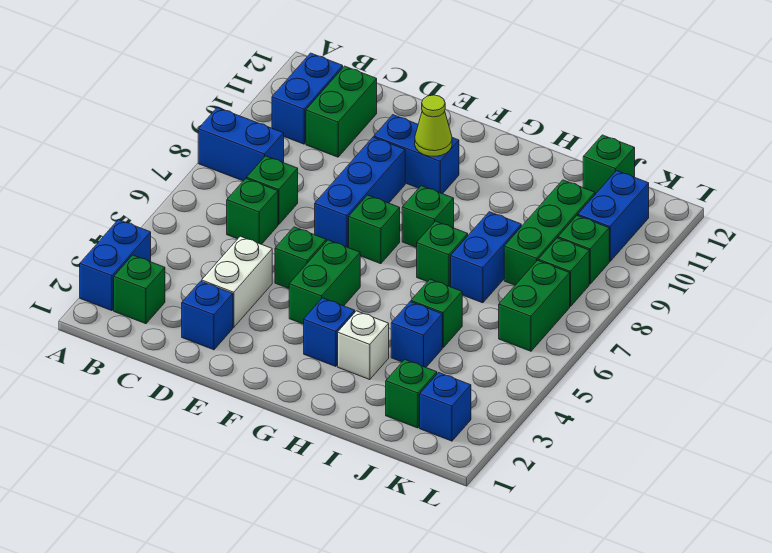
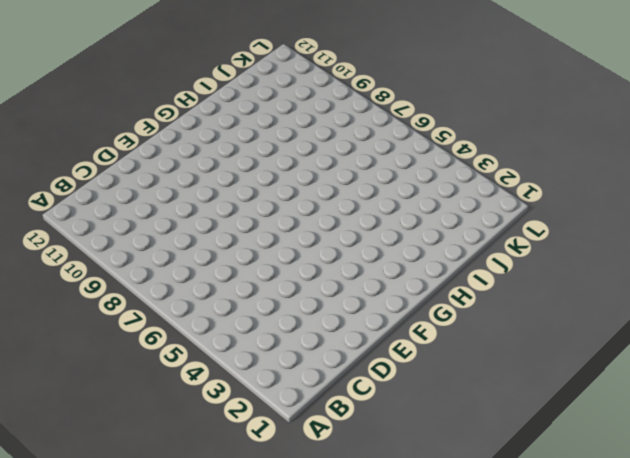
none -> blue 1x2 brick [80,220,151,311]
none -> blue 1x2 brick [198,107,284,181]
none -> green 1x1 brick [114,255,165,324]
none -> blue 1x2 brick [272,53,343,144]

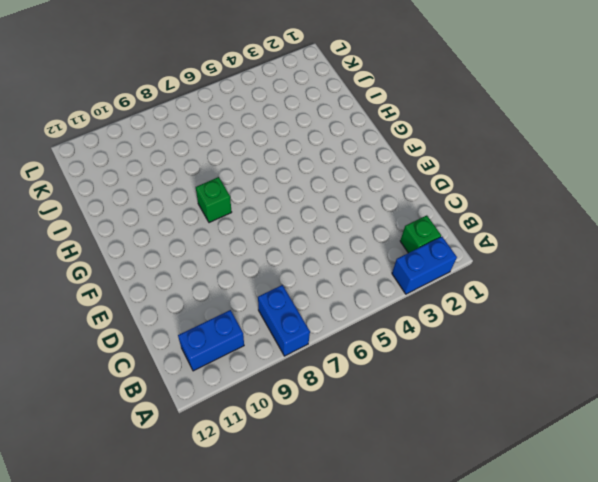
none -> green 1x1 brick [227,178,278,244]
none -> green 1x1 brick [247,156,298,225]
none -> green 1x2 brick [306,66,377,157]
none -> blue 1x1 brick [182,281,233,350]

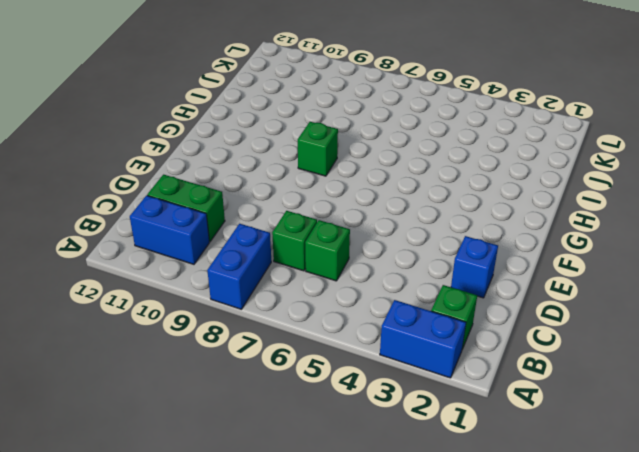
none -> white 1x2 brick [202,236,272,327]
none -> green 1x1 brick [275,227,326,288]
none -> blue 1x3 brick [315,137,405,248]
none -> blue 1x2 brick [374,115,459,194]

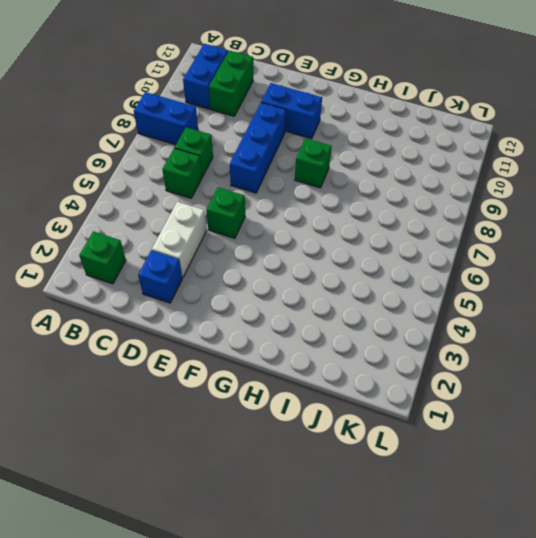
none -> blue 1x2 brick [80,220,151,311]
none -> green 1x2 brick [289,240,360,324]
none -> green 1x1 brick [349,195,400,264]
none -> blue 1x1 brick [304,298,355,367]

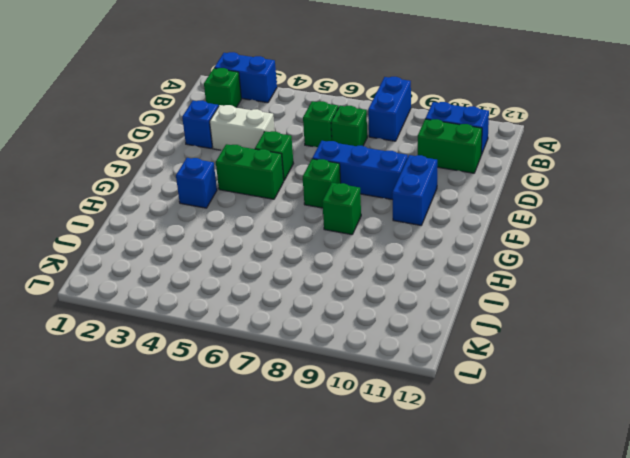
none -> white 1x1 brick [338,311,389,380]
none -> green 1x1 brick [417,221,468,287]
none -> blue 1x1 brick [391,302,442,367]
none -> green 1x1 brick [411,279,462,348]

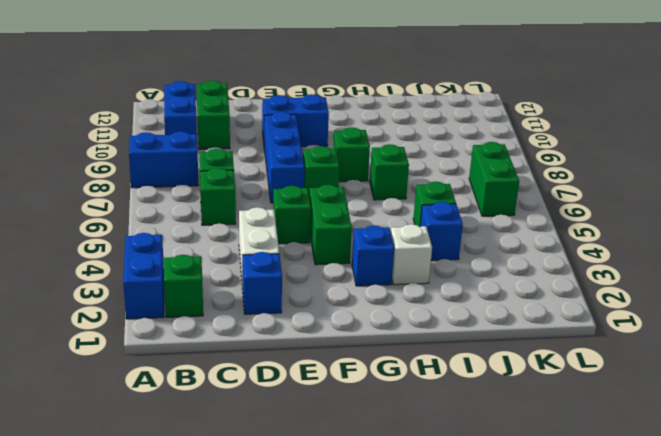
none -> blue 1x2 brick [451,212,521,303]
none -> green 1x1 brick [386,359,437,428]
none -> green 1x3 brick [504,180,595,285]
none -> green 1x1 brick [583,135,635,194]

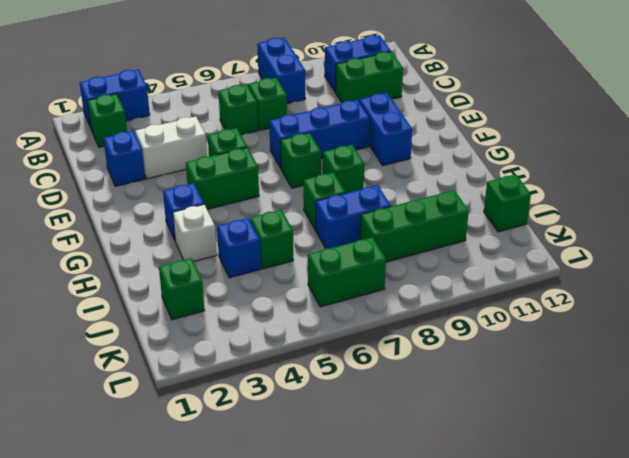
none -> blue 1x1 brick [420,373,471,441]
none -> green 1x1 brick [538,238,589,306]
none -> green 1x1 brick [558,216,609,284]
none -> blue 1x2 brick [578,171,649,261]

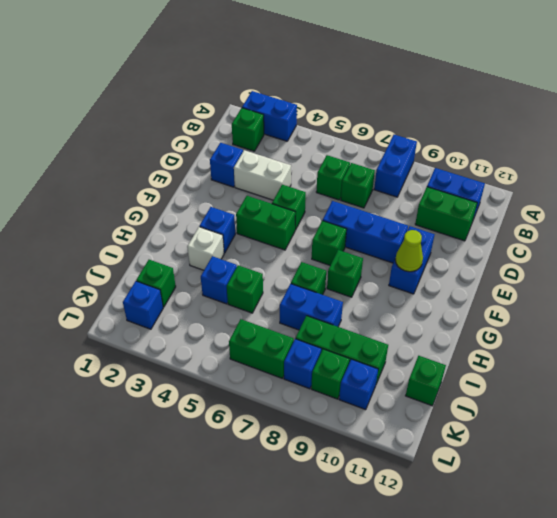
blue 1x1 brick [284,339,321,389] -> green 1x1 brick [538,238,589,306]
blue 1x1 brick [339,359,378,410] -> blue 1x2 brick [578,171,649,261]

